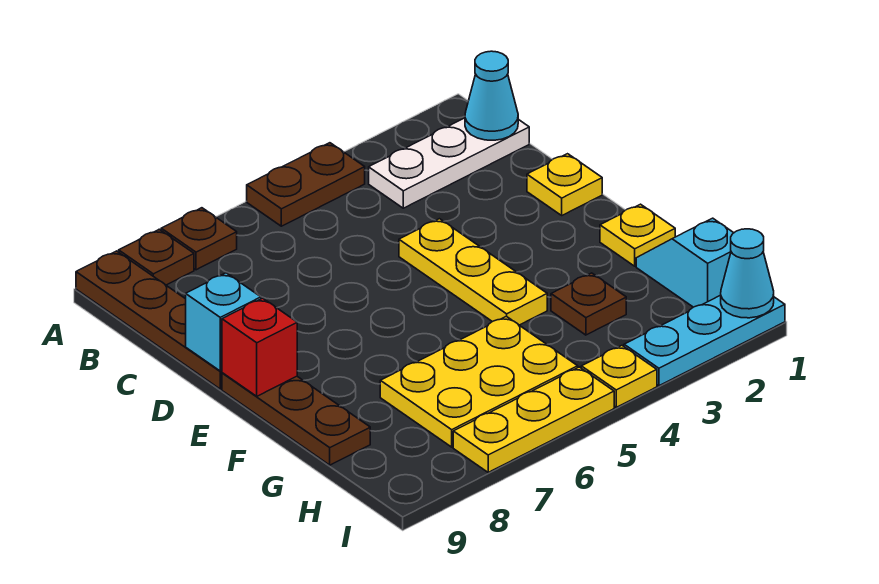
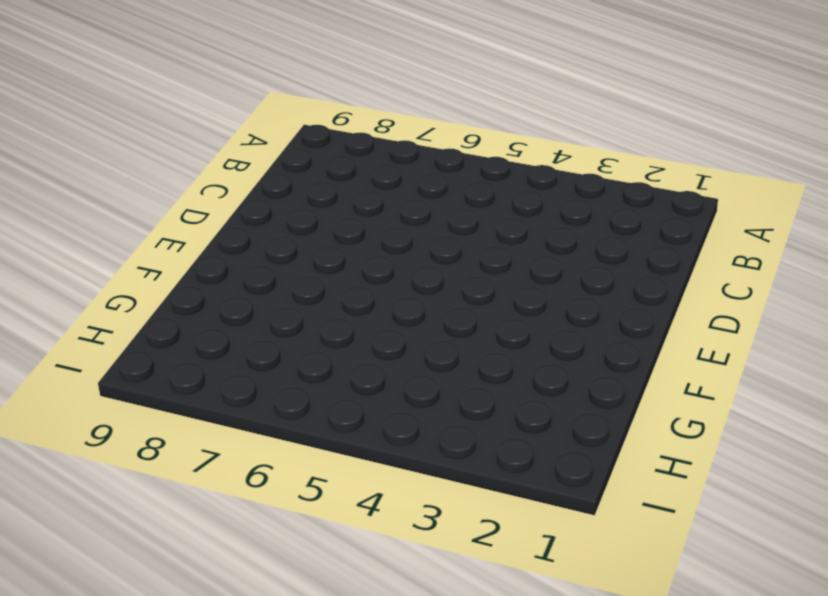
none -> brown 1x2 plate [247,143,365,226]
none -> brown 1x1 plate [161,208,237,270]
none -> brown 1x1 plate [119,229,194,285]

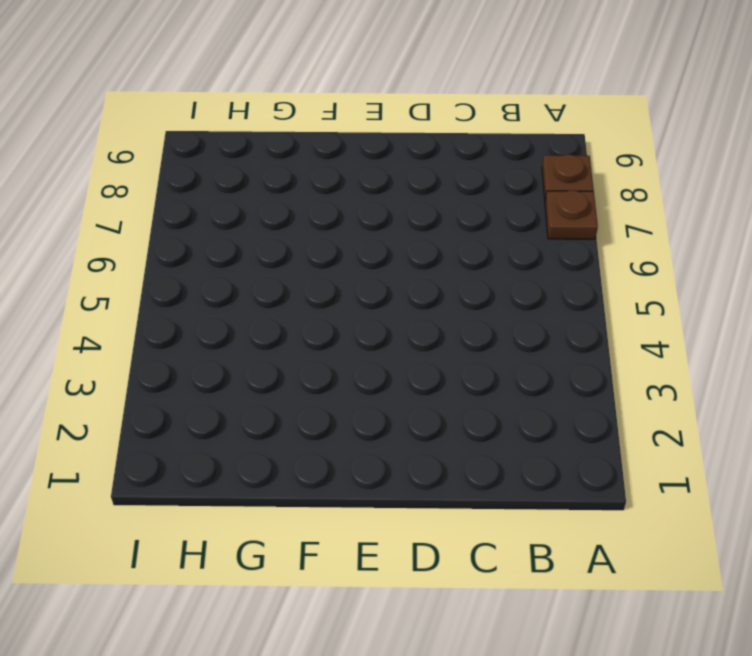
none -> brown 1x2 plate [247,143,365,226]
none -> brown 1x4 plate [76,251,222,389]
none -> white 1x3 plate [369,118,529,208]

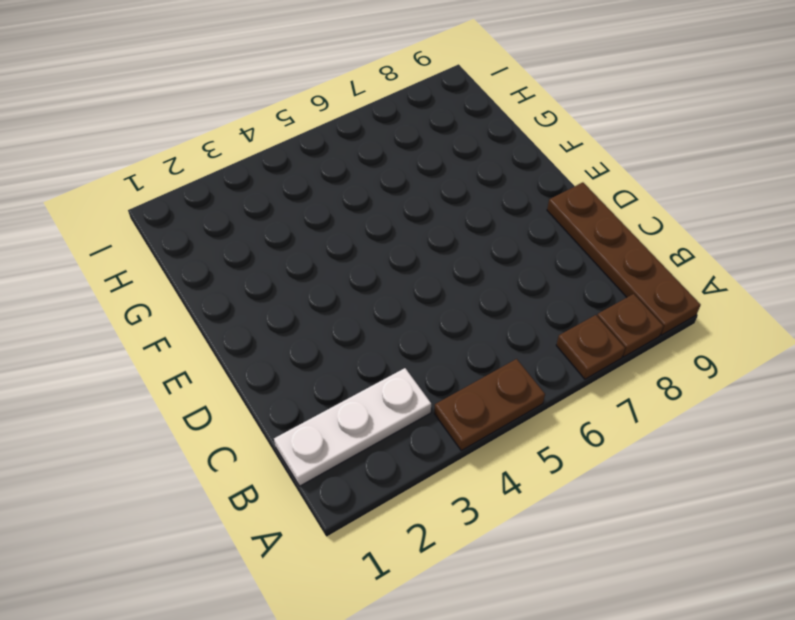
none -> yellow 1x1 plate [527,154,602,215]
none -> yellow 1x3 plate [399,219,547,325]
none -> brown 1x3 plate [222,373,370,465]

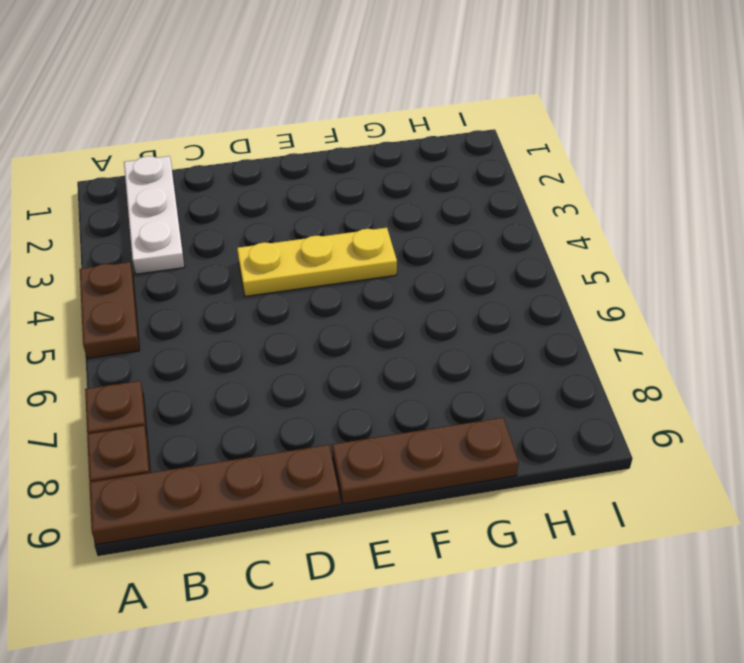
none -> yellow 1x1 plate [527,154,602,215]
none -> yellow 1x1 plate [600,204,675,266]
none -> cyan 1x2 slope [636,218,733,307]

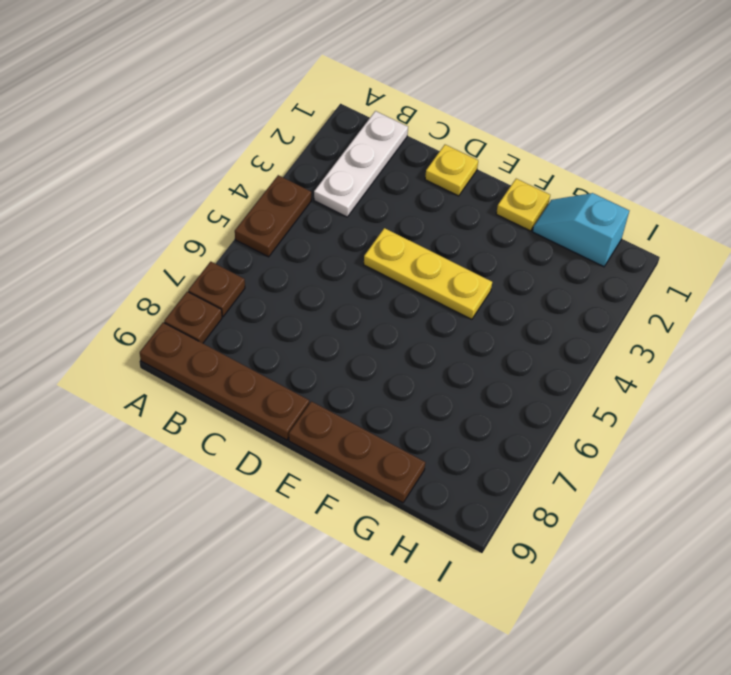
none -> brown 1x1 plate [551,273,626,335]
none -> yellow 2x3 plate [380,316,578,447]
none -> cyan 1x3 plate [624,295,785,386]

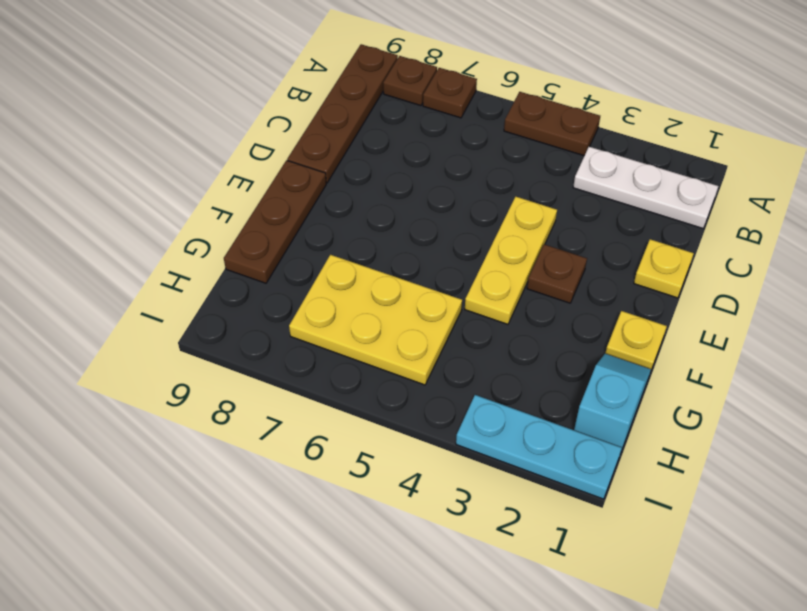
brown 1x1 plate [527,244,587,303] -> brown 1x1 plate moved to [551,273,626,335]
none -> yellow 1x1 plate [581,346,657,407]
none -> yellow 1x3 plate [453,367,614,472]
none -> cyan 1x1 cone [465,51,518,140]

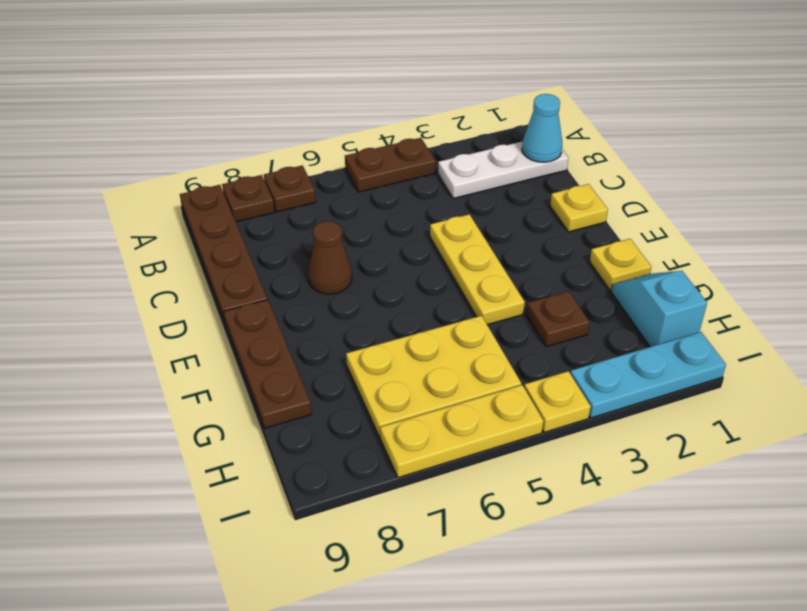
brown 1x1 cone [308,221,352,294] -> none
none -> cyan 1x1 brick [186,273,261,371]
none -> red 1x1 brick [222,298,297,396]
none -> cyan 1x1 cone [721,229,774,318]

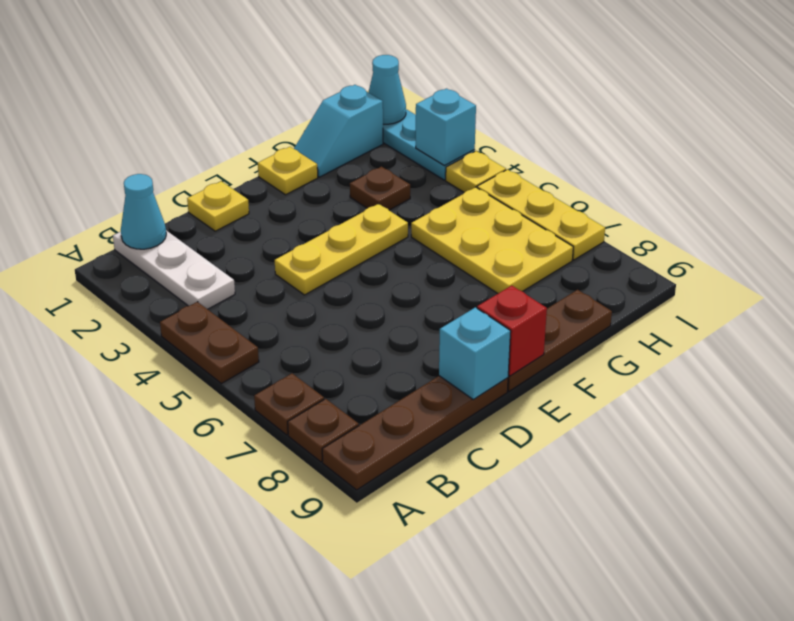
cyan 1x1 brick [416,89,476,166] -> none

